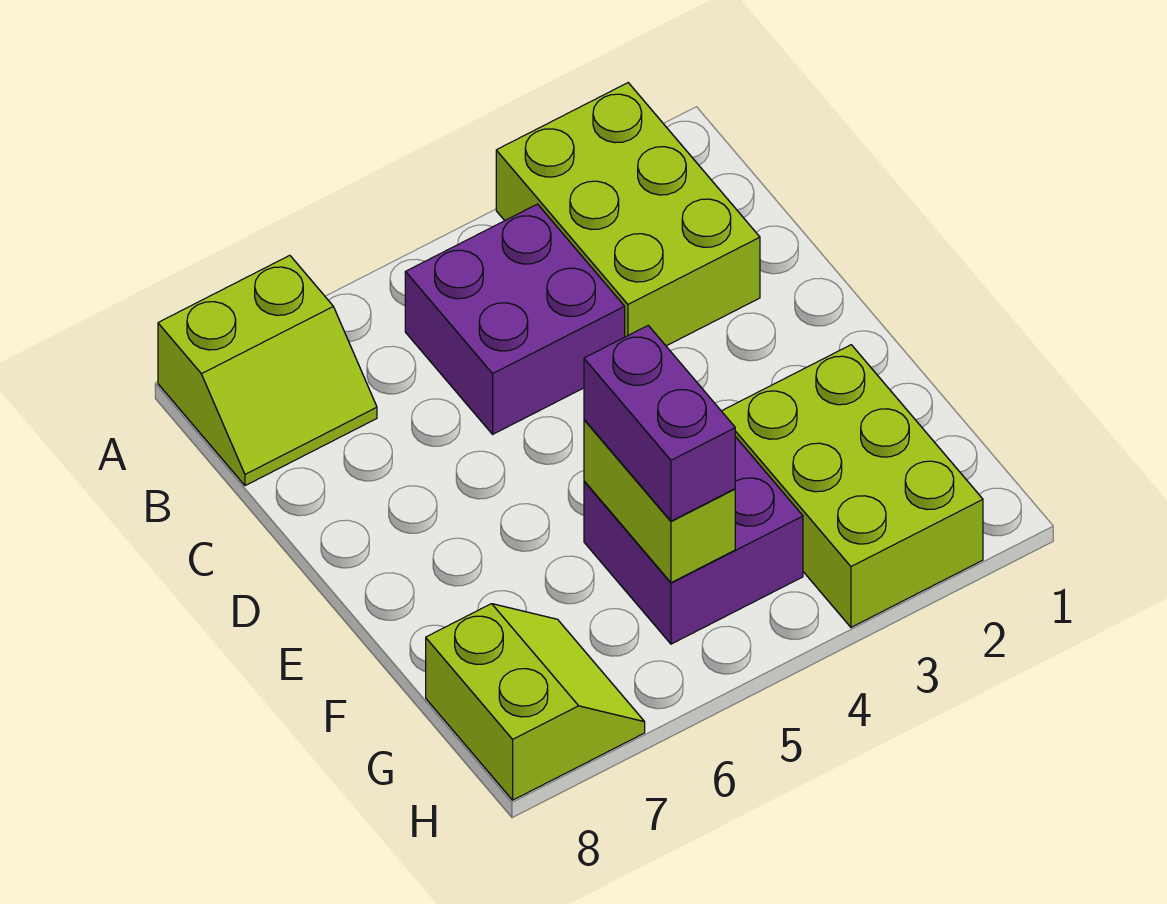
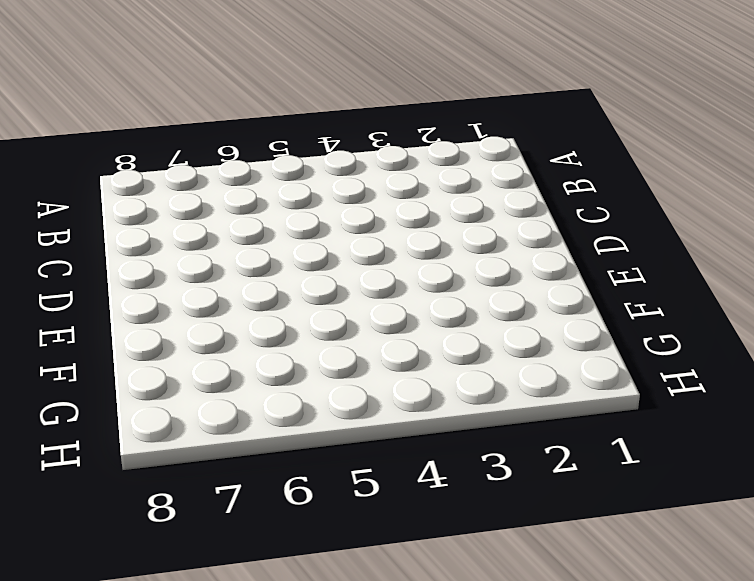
none -> lime 2x3 brick [496,83,760,346]
none -> lime 2x2 slope [158,255,377,486]

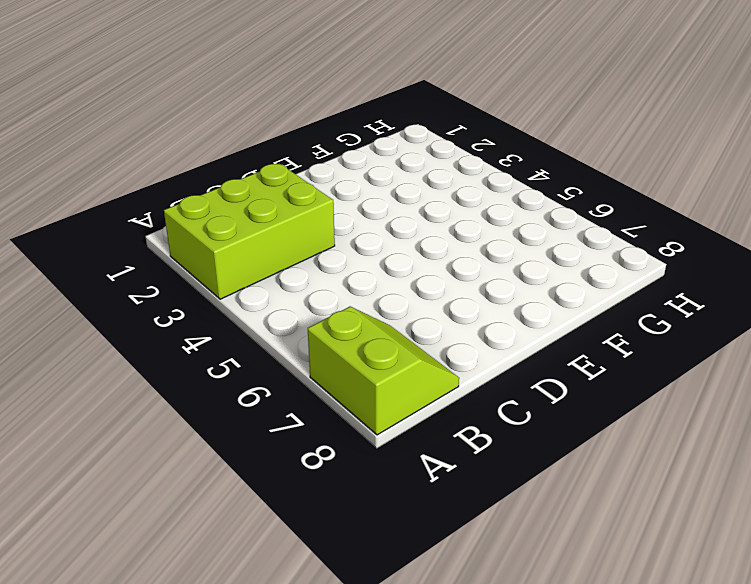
none -> purple 2x2 brick [405,204,625,434]
none -> lime 2x3 brick [722,345,983,627]

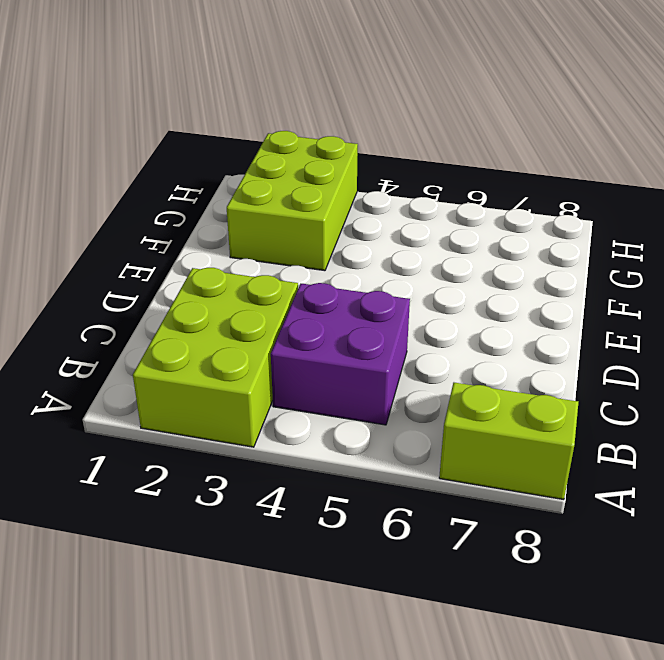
none -> purple 2x2 brick [584,437,803,644]
none -> lime 2x2 slope [426,604,645,800]

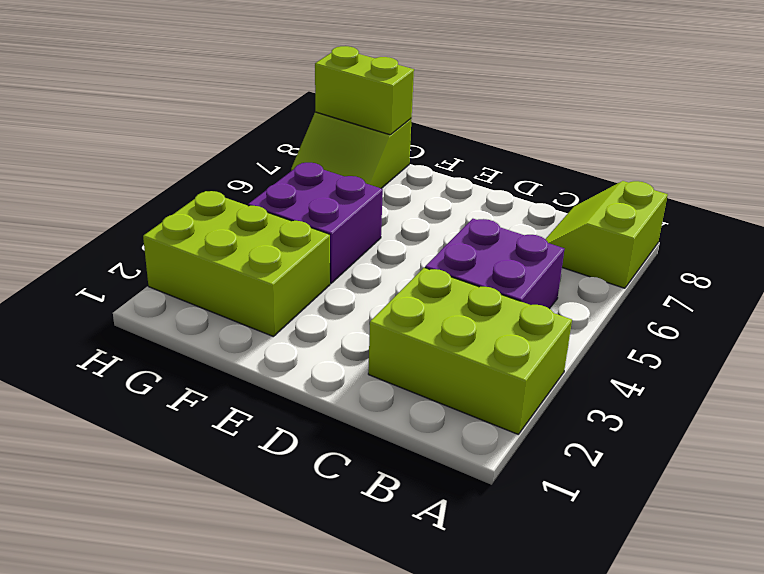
lime 1x2 brick [315,46,414,135] -> lime 1x2 brick moved to [584,420,735,583]
none -> purple 1x2 brick [584,326,735,521]

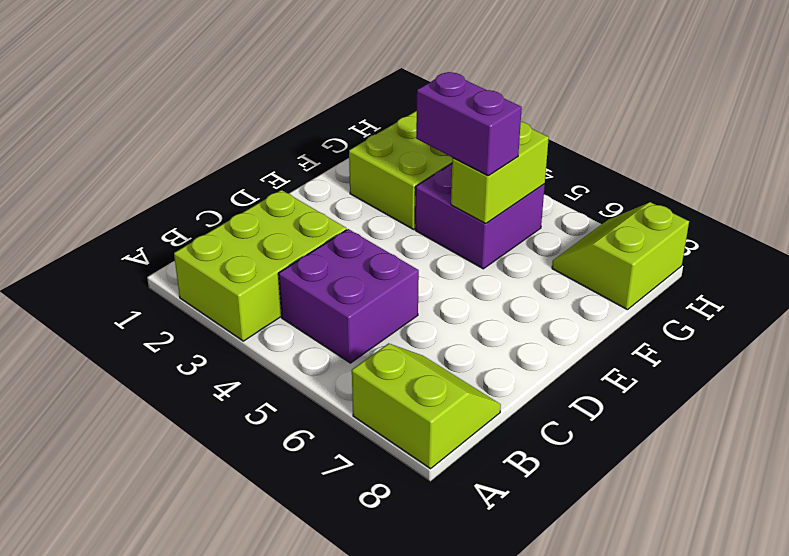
purple 1x2 brick [416,72,522,176] -> purple 1x2 brick turned to [584,326,735,521]

